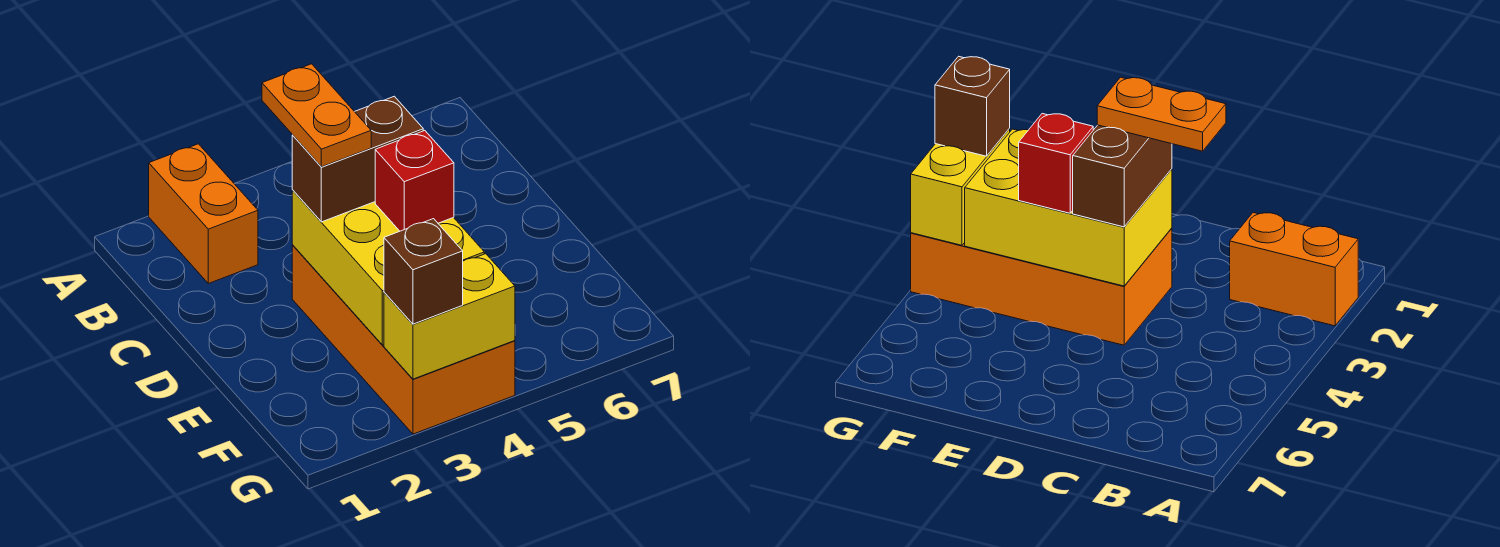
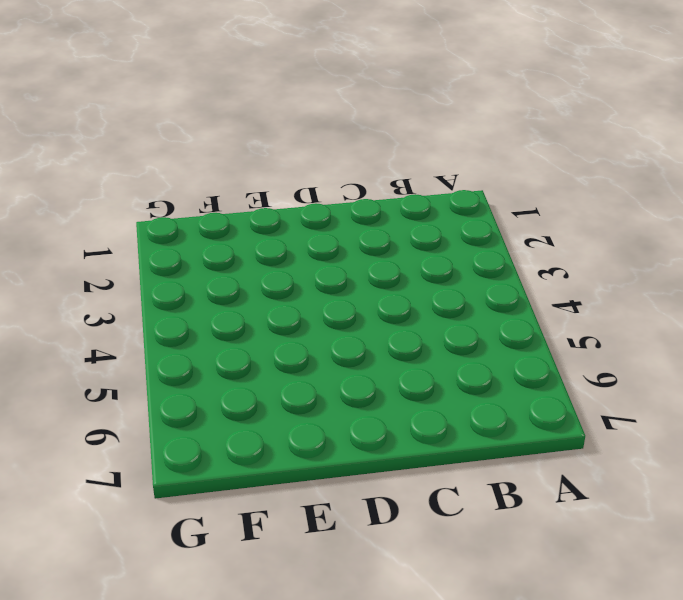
none -> orange 1x2 brick [149,144,258,283]
none -> orange 2x4 brick [292,245,515,434]

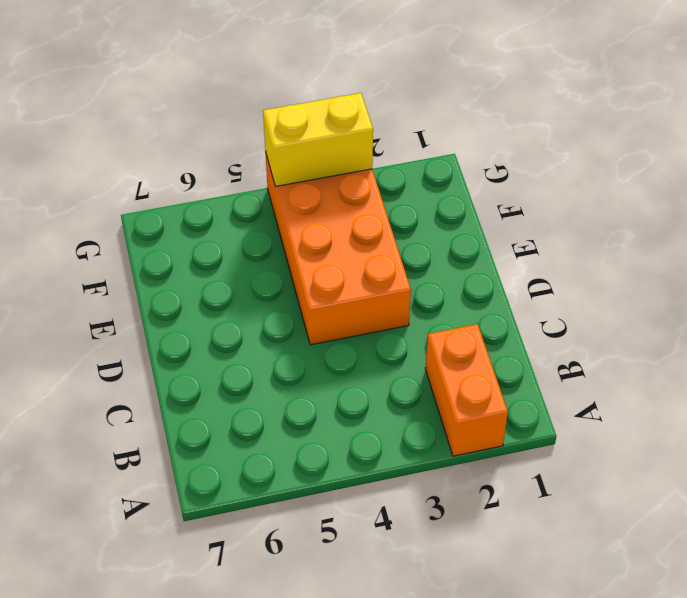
none -> yellow 2x3 brick [292,190,484,345]
none -> brown 1x2 brick [292,96,423,222]

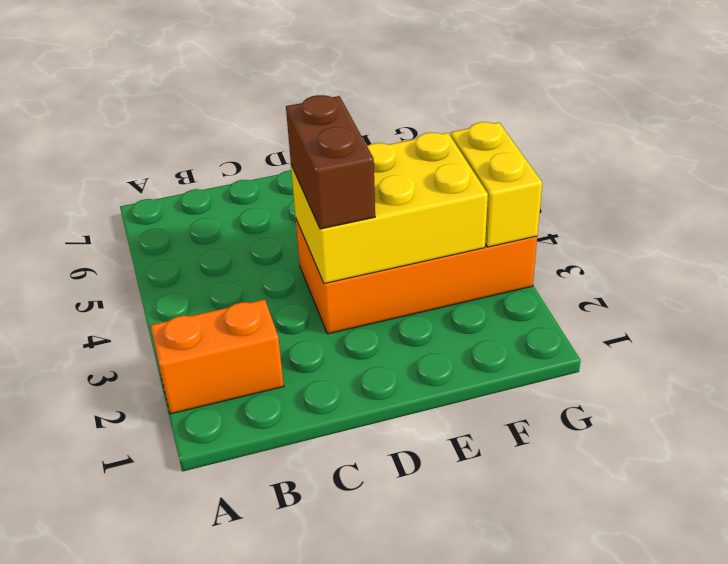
none -> red 1x1 brick [375,131,454,231]
none -> brown 1x1 brick [384,219,463,324]

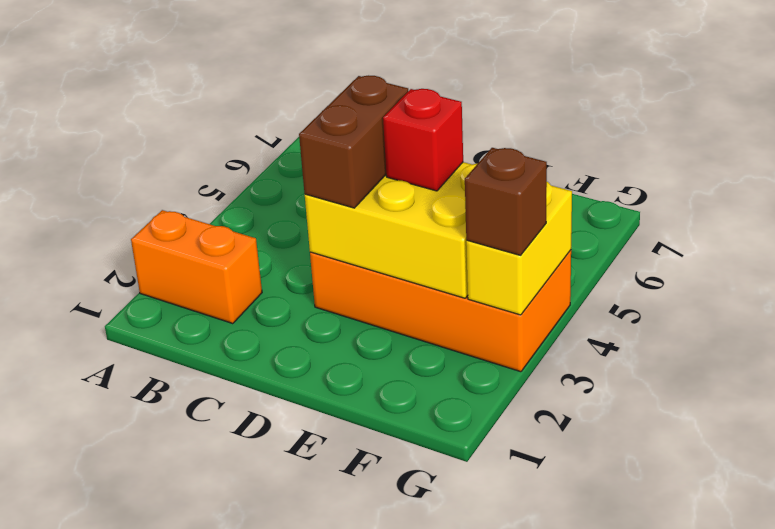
none -> orange 1x2 plate [262,64,371,167]

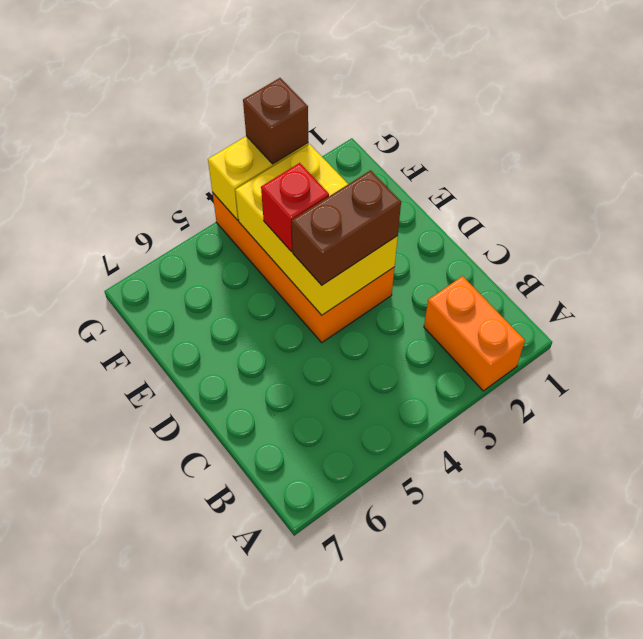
none -> orange 1x2 plate [262,64,371,167]

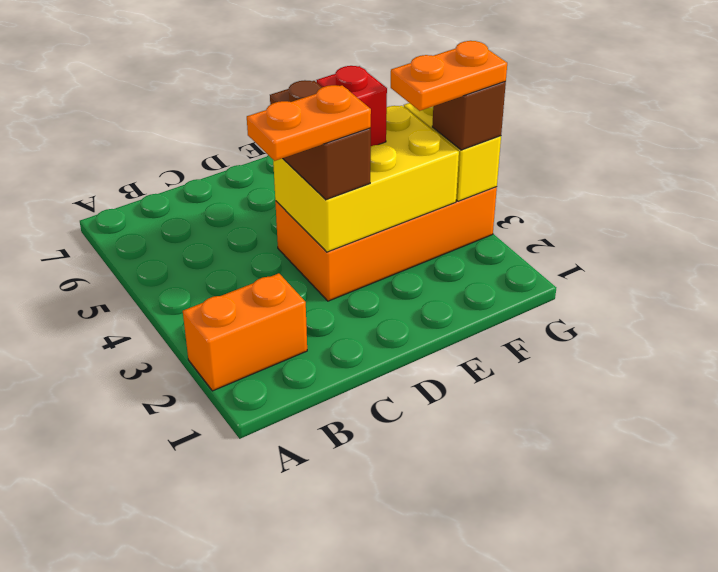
orange 1x2 plate [391,41,507,111] -> none

